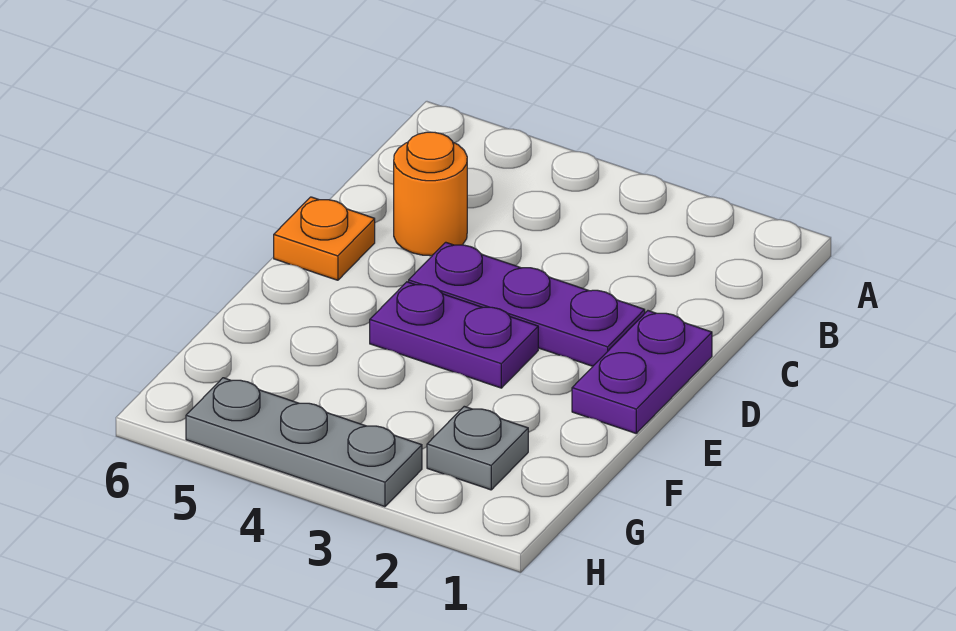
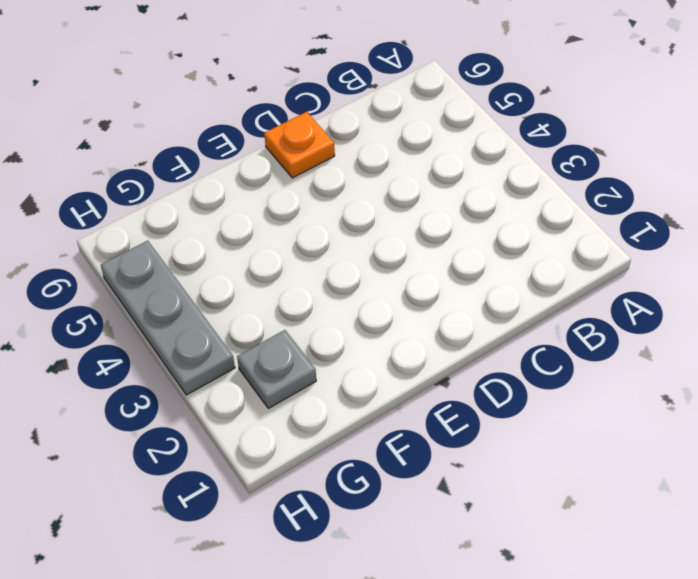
none -> orange 1x1 round brick [394,132,467,256]
none -> purple 1x2 plate [572,311,712,433]

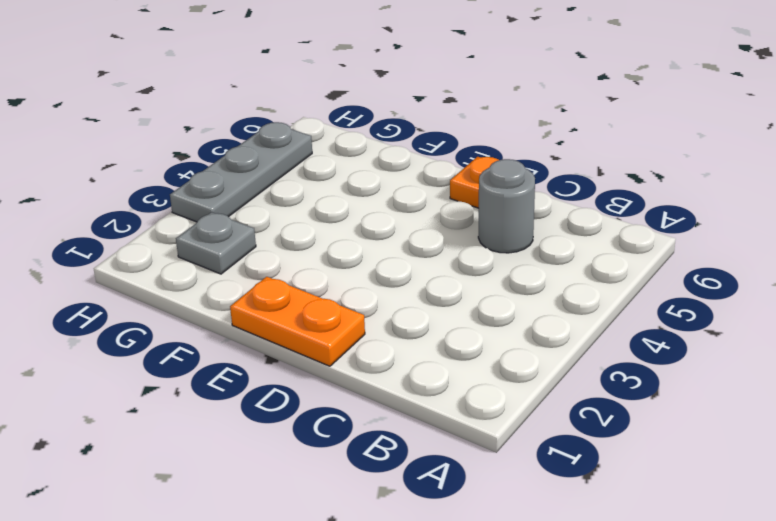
grey 1x1 round brick [478,159,535,253] -> orange 1x1 round brick [394,132,467,256]
orange 1x2 plate [230,277,365,366] -> purple 1x2 plate [572,311,712,433]
none -> purple 1x3 plate [409,242,645,366]
none -> purple 1x2 plate [370,282,538,388]

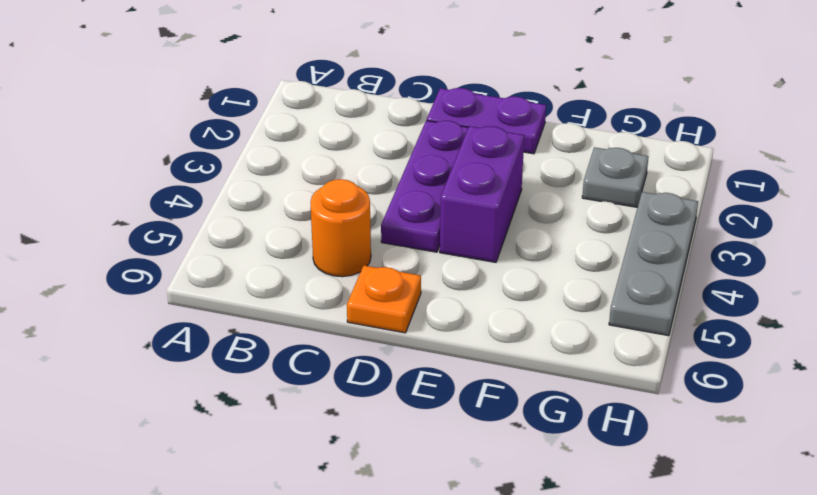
purple 1x2 brick [440,126,524,262] -> purple 1x2 plate [370,282,538,388]

